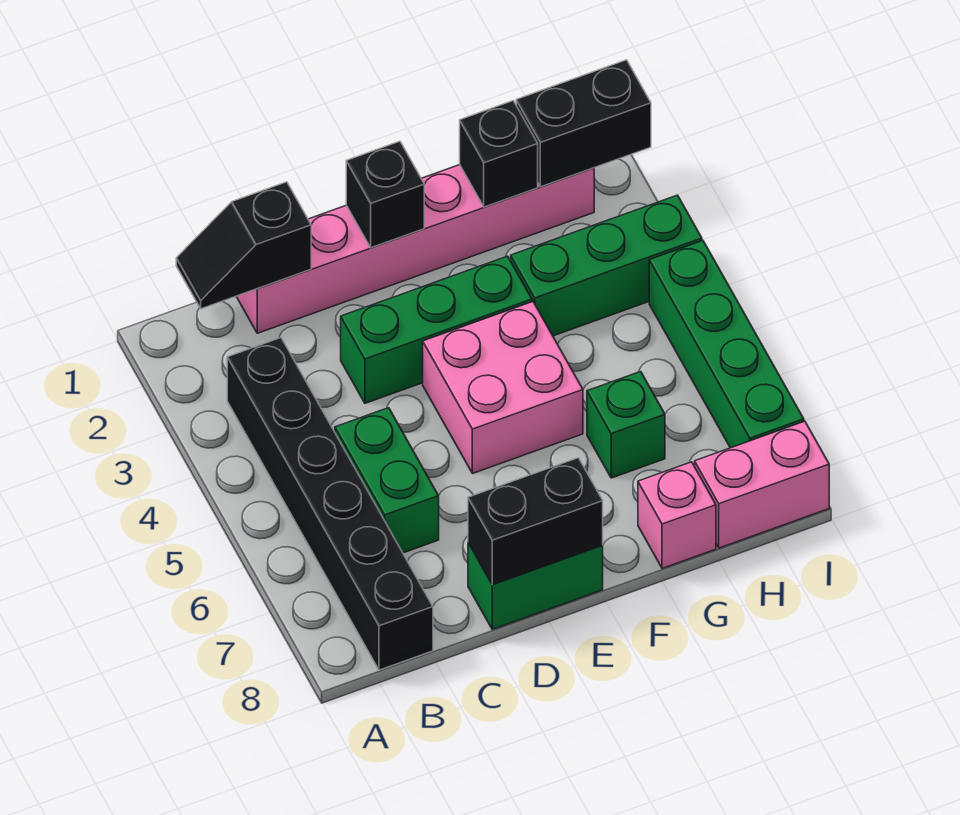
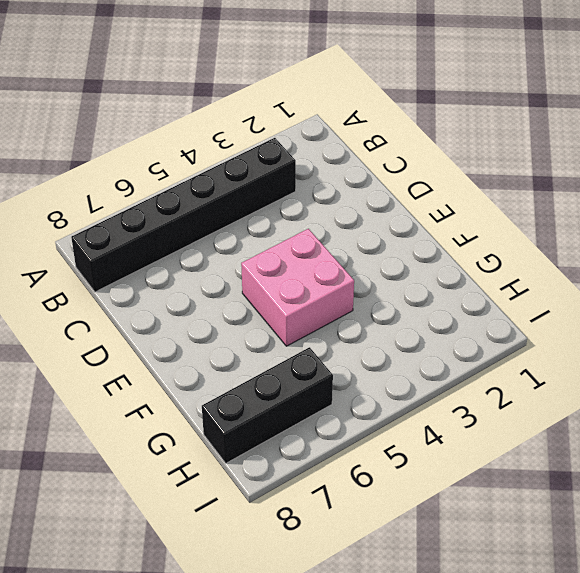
black 1x3 brick [202,347,333,463] -> pink 1x2 brick [695,421,829,548]
none -> pink 1x6 brick [236,165,594,333]
none -> green 1x2 brick [335,408,439,553]
none -> green 1x3 brick [341,256,532,403]

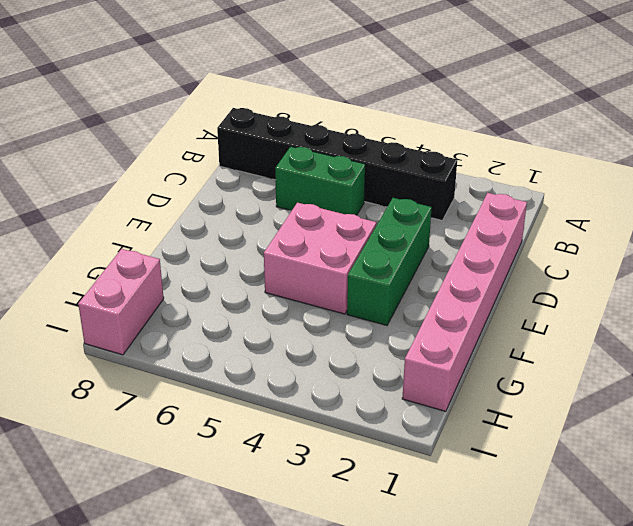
none -> green 1x2 brick [468,543,603,629]
none -> green 1x3 brick [511,195,702,336]
none -> green 1x1 brick [587,372,665,478]

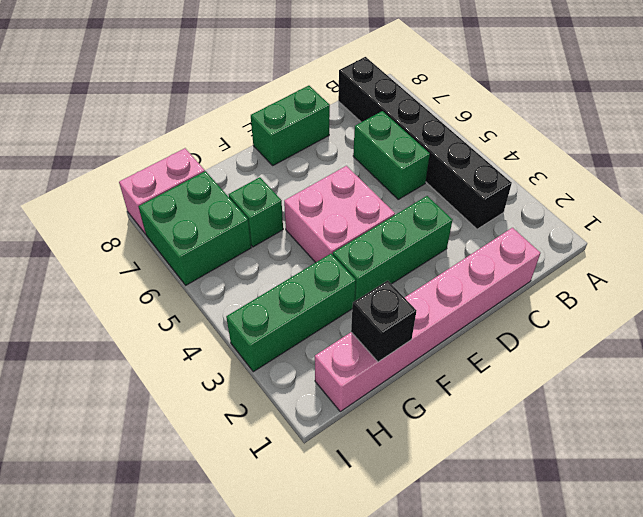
green 2x2 brick [139,171,251,285] -> green 1x4 brick [649,241,804,448]
none -> pink 1x1 brick [638,462,716,569]
none -> black 1x2 slope [176,182,311,309]
none -> black 1x2 brick [468,458,603,585]

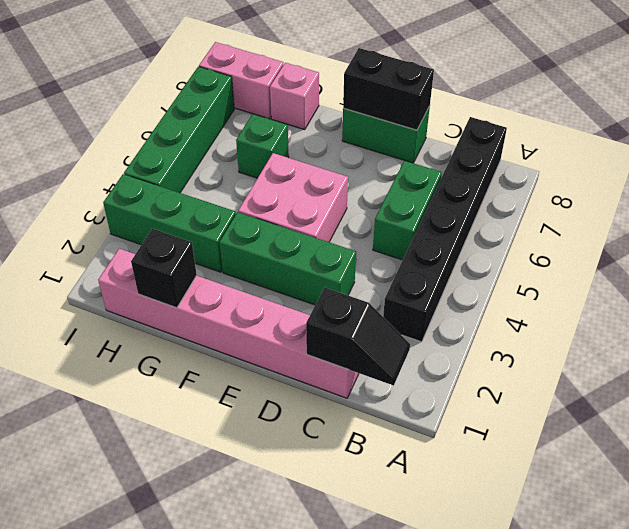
none -> black 1x1 brick [346,141,424,248]
none -> black 1x2 brick [516,60,651,187]

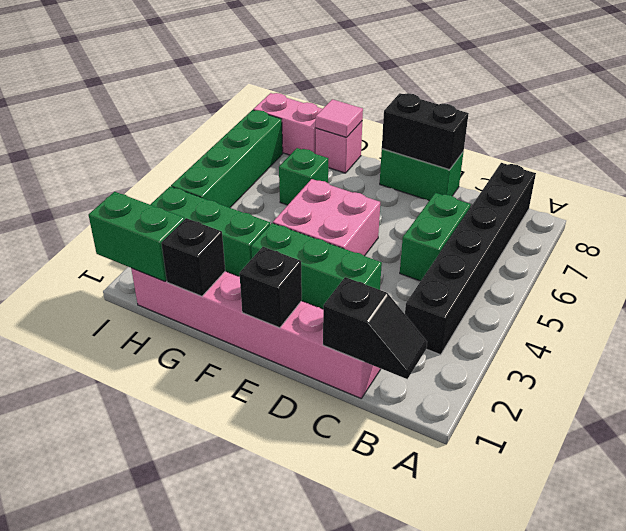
pink 1x1 tile [316,99,363,138] -> none
green 1x2 brick [89,192,185,281] -> black 1x2 brick [516,60,651,187]

